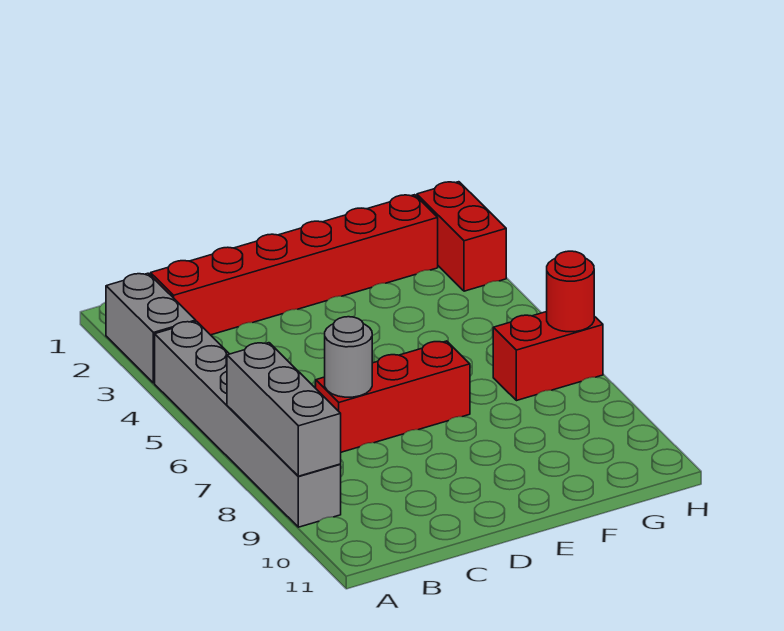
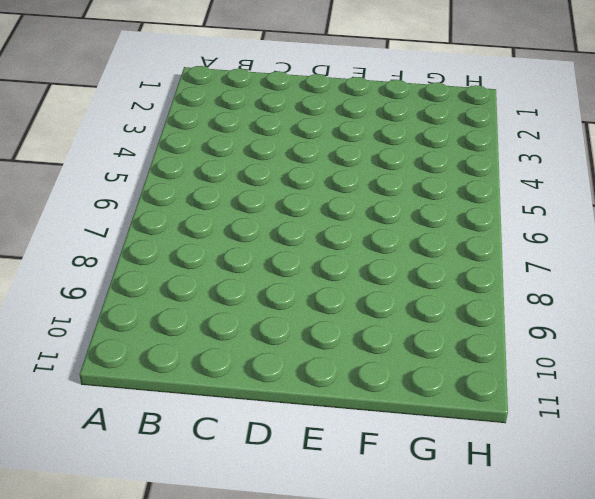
none -> grey 1x2 brick [106,273,196,383]
none -> grey 1x6 brick [155,321,341,527]

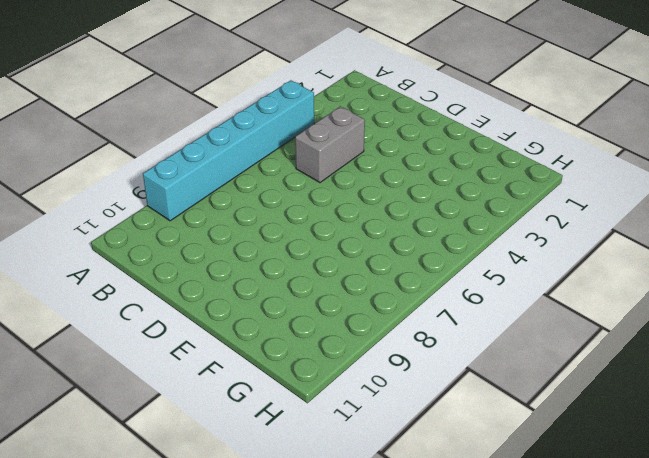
cyan 1x6 brick [143,80,314,221] -> grey 1x6 brick [155,321,341,527]
grey 1x2 brick [295,107,365,183] -> grey 1x2 brick moved to [106,273,196,383]
none -> red 1x6 brick [151,195,438,335]
none -> red 1x3 brick [316,341,470,452]

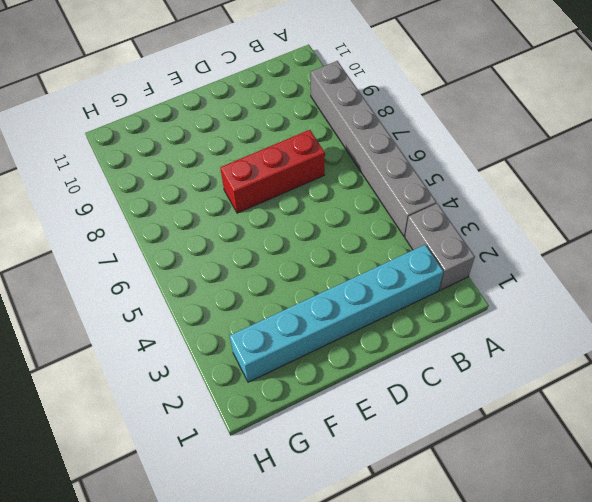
cyan 1x6 brick [230,245,444,382] -> red 1x6 brick [151,195,438,335]
none -> red 1x2 brick [493,312,603,401]
none -> red 1x2 brick [417,182,506,291]

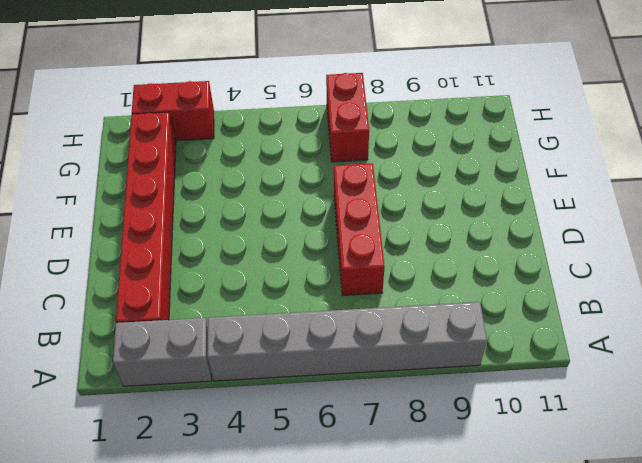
none -> grey 1x3 brick [227,343,341,476]
none -> grey 1x1 round brick [325,317,372,397]

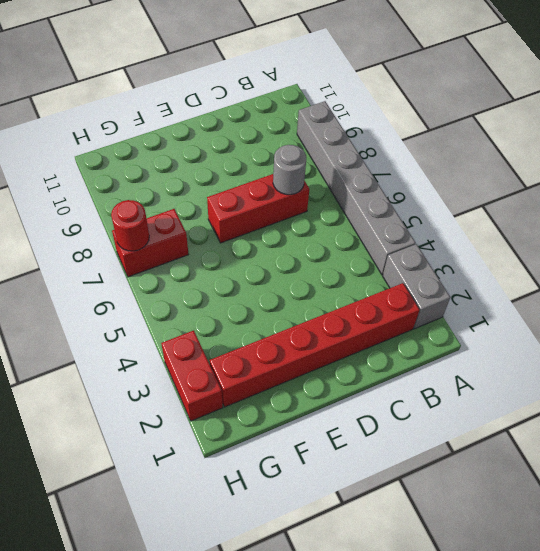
none -> grey 1x3 brick [227,343,341,476]

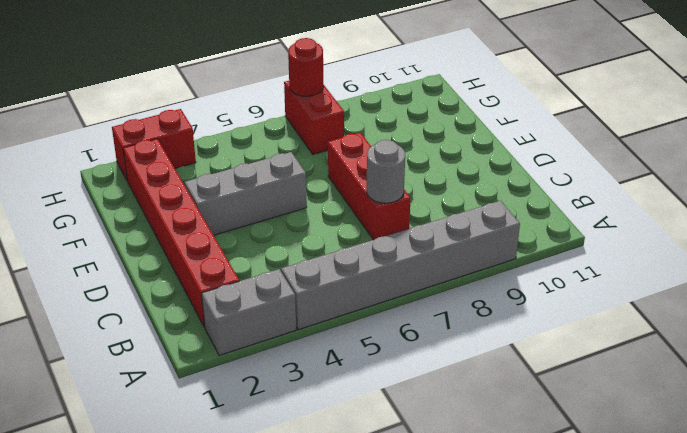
grey 1x3 brick [185,152,307,235] -> grey 1x3 brick moved to [227,343,341,476]

